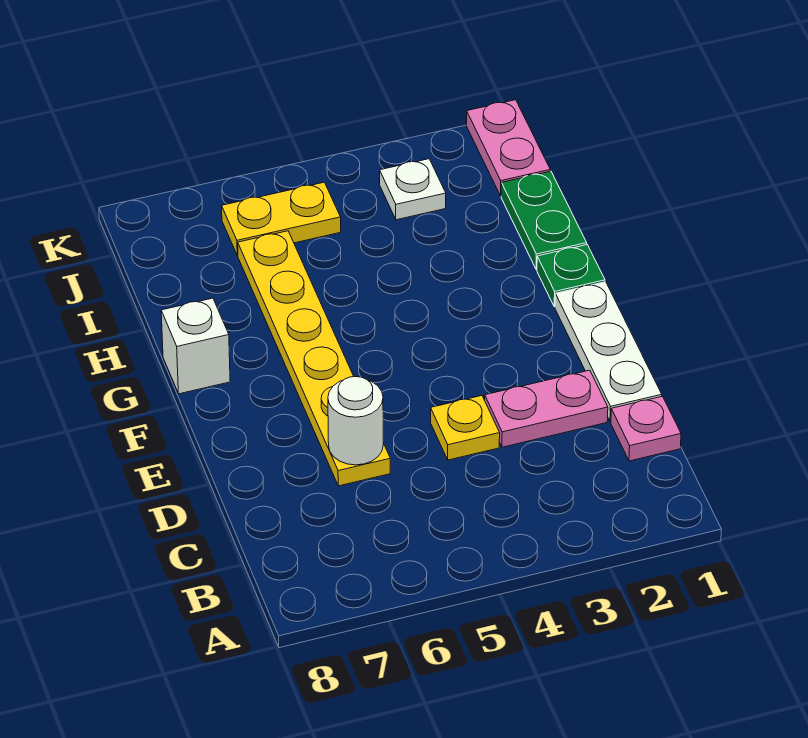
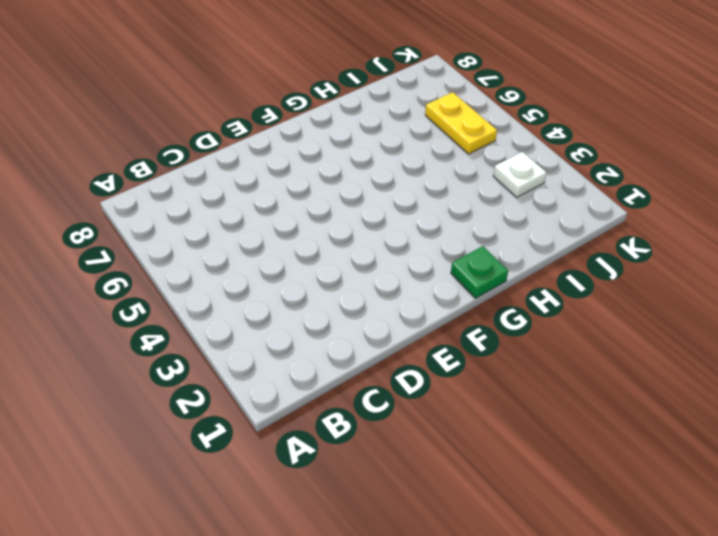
none -> pink 1x1 plate [611,396,681,461]
none -> white 1x3 plate [555,282,662,422]
none -> pink 1x2 plate [485,370,608,447]

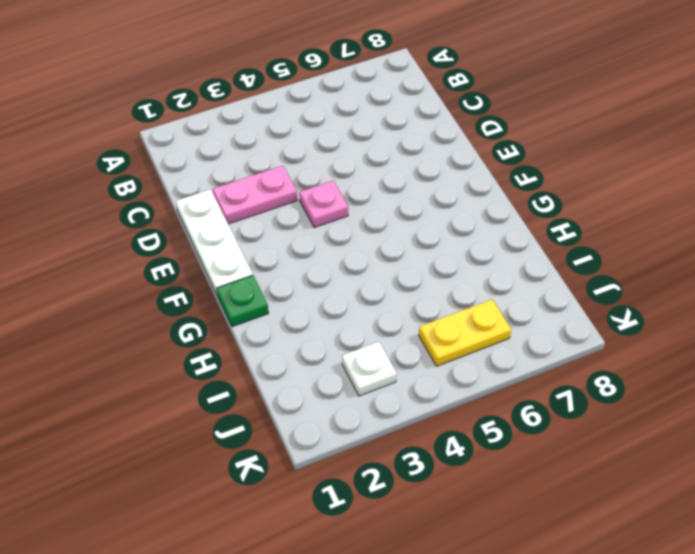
pink 1x1 plate [299,181,348,228] -> pink 1x1 plate moved to [611,396,681,461]
none -> yellow 1x1 plate [431,396,500,460]
none -> yellow 1x6 plate [238,231,390,486]
none -> white 1x1 brick [161,298,230,394]

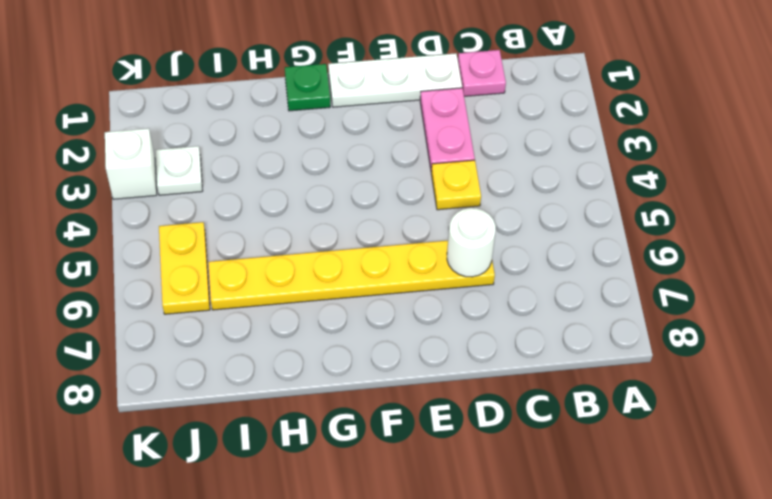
white 1x1 brick [105,128,157,199] -> white 1x1 brick moved to [161,298,230,394]
none -> green 1x2 plate [501,171,587,270]
none -> pink 1x2 plate [466,100,550,196]

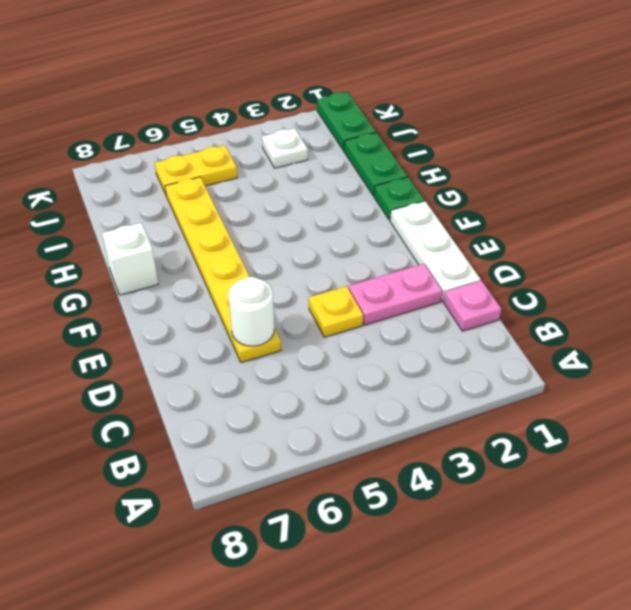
green 1x2 plate [317,92,376,151] -> pink 1x2 plate [466,100,550,196]

